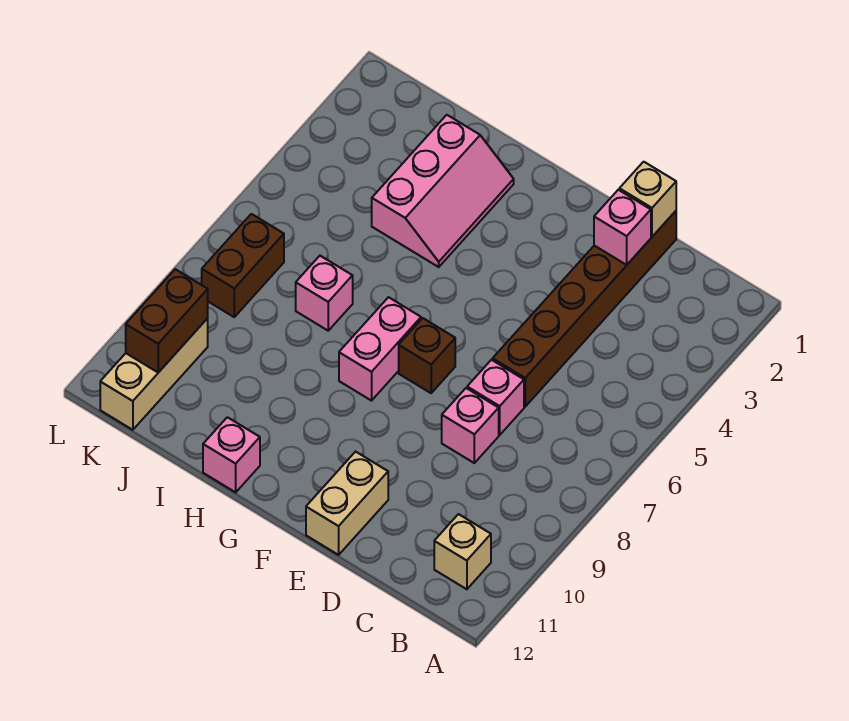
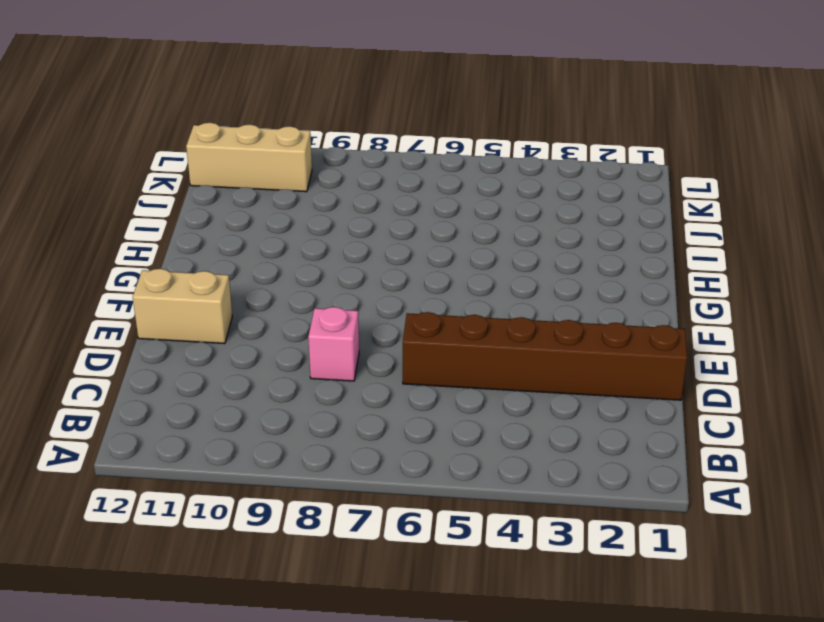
none -> tan 1x1 brick [434,514,491,589]
none -> pink 1x1 brick [467,360,524,435]
none -> brown 1x1 brick [399,318,455,393]

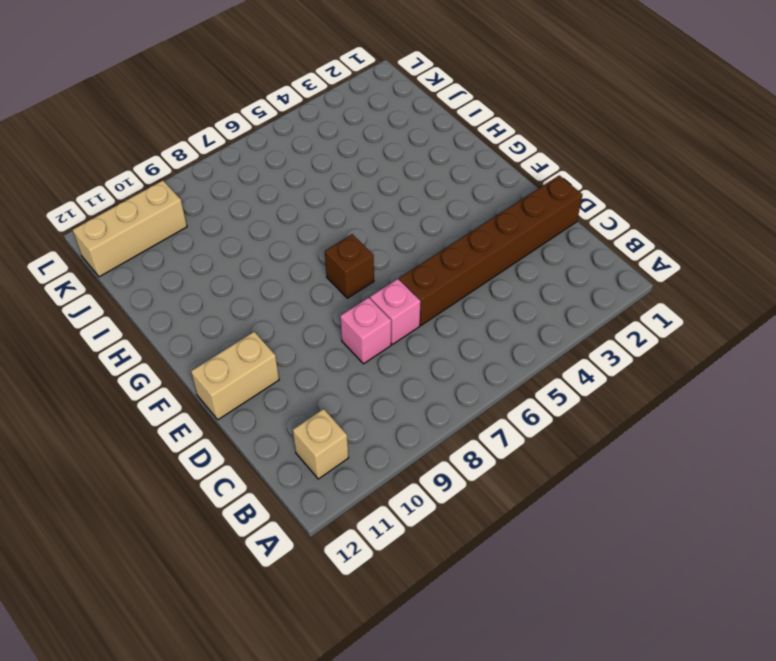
none -> pink 1x2 brick [339,297,421,401]
none -> pink 2x3 slope [372,115,514,267]
none -> pink 1x1 brick [203,417,260,492]

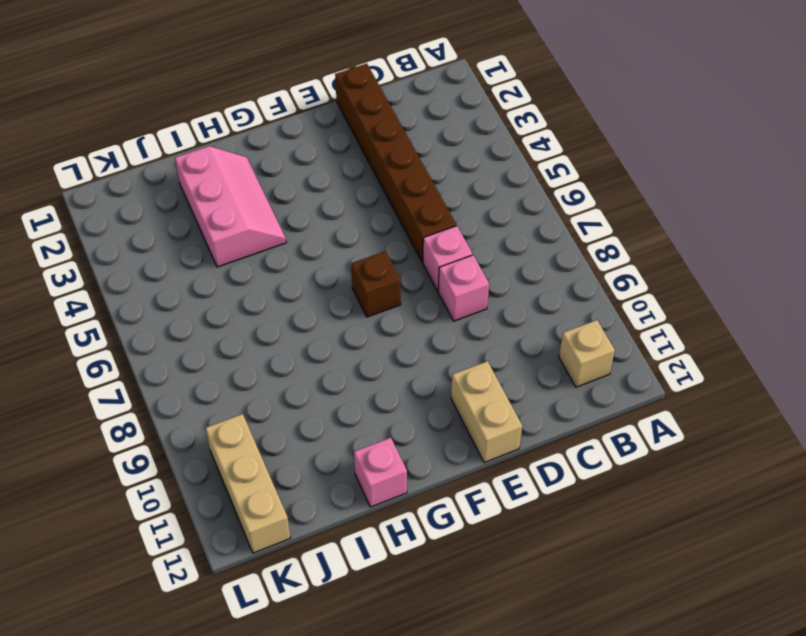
none -> pink 1x2 brick [339,297,421,401]
none -> pink 1x1 brick [296,256,353,331]
none -> brown 1x2 brick [202,214,284,317]

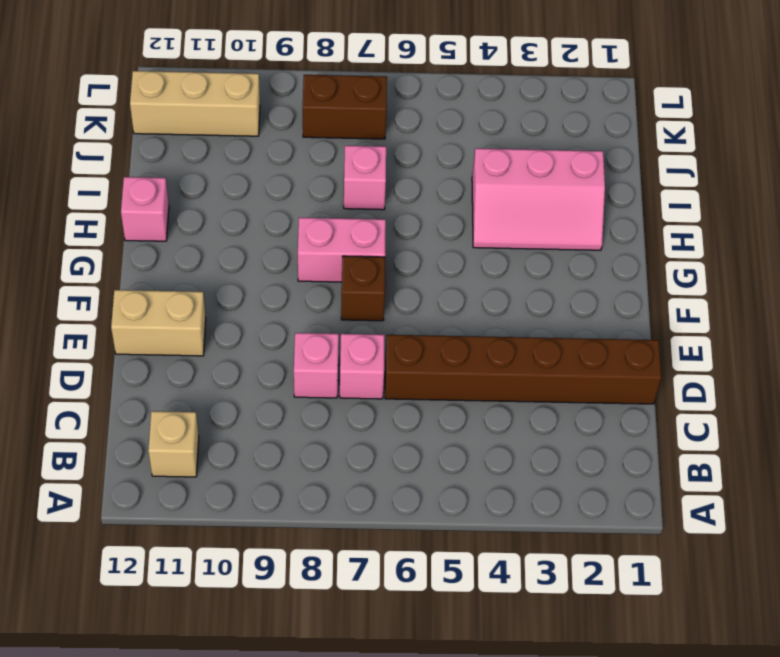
none -> tan 1x1 brick [619,162,676,237]
none -> pink 1x1 brick [594,190,651,265]
none -> brown 1x2 brick [126,269,208,372]

